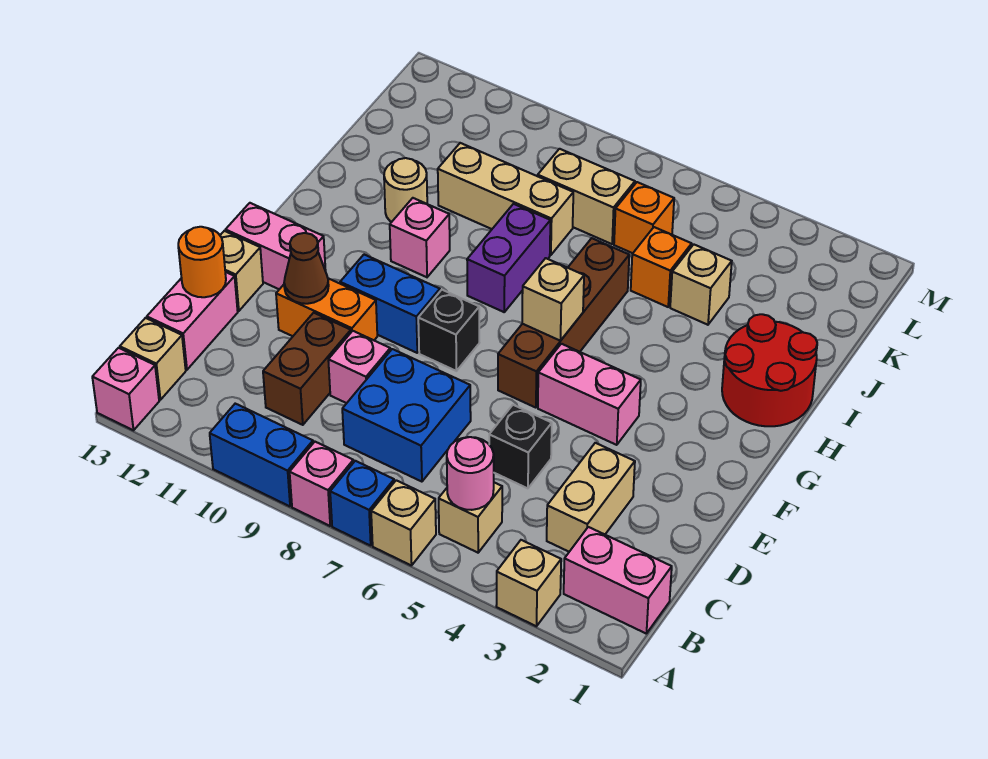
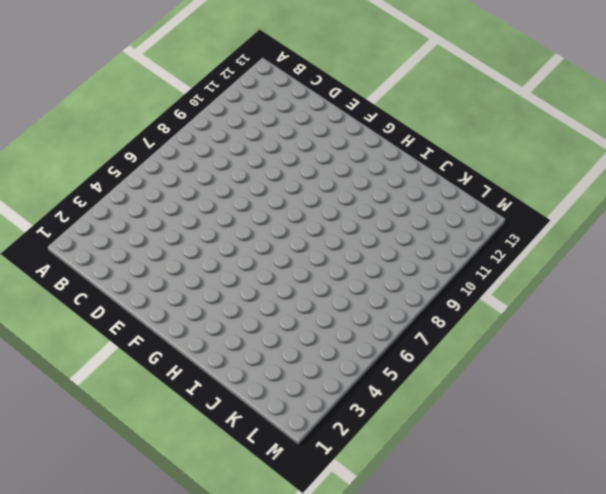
none -> tan 1x1 brick [496,540,561,626]
none -> tan 1x1 brick [371,480,436,566]
none -> blue 1x1 brick [330,461,394,546]
none -> pink 1x1 brick [290,442,353,526]

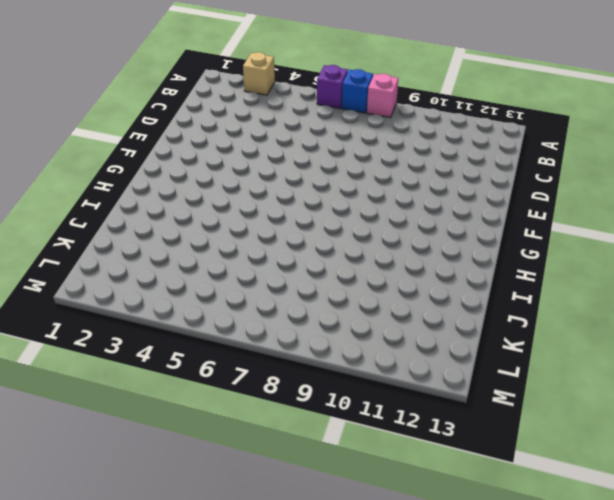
purple 1x1 brick [317,65,348,108] -> tan 1x1 brick [371,480,436,566]
none -> blue 1x2 brick [210,404,313,506]
none -> pink 1x1 brick [92,348,159,430]
none -> pink 1x2 brick [564,527,672,633]
none -> tan 1x1 brick [439,483,502,553]

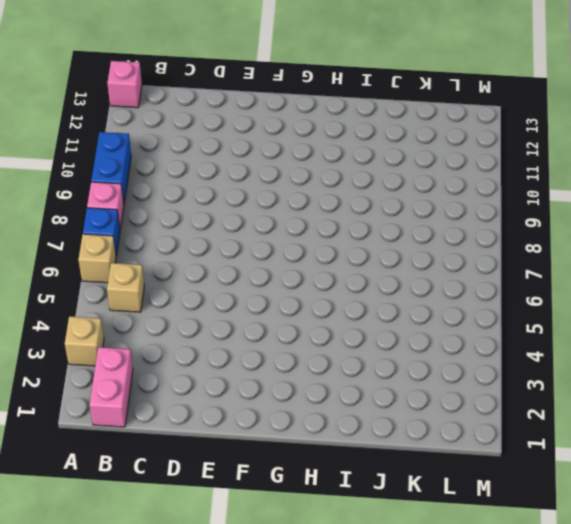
none -> tan 1x1 brick [120,318,186,400]
none -> tan 1x2 brick [547,443,635,552]
none -> blue 2x2 brick [342,349,471,482]
none -> brown 1x2 brick [263,313,351,425]

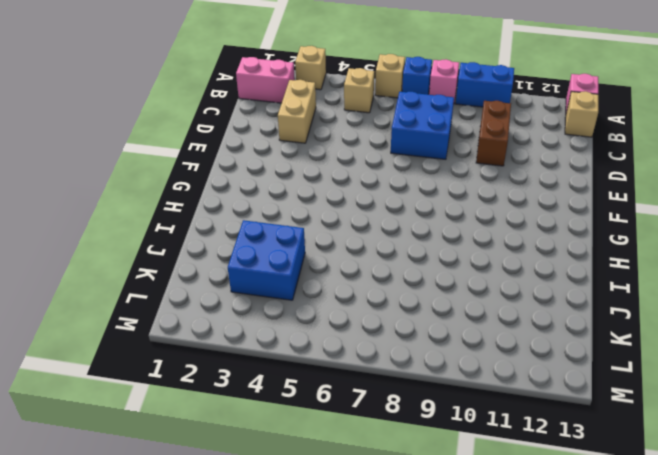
blue 2x2 brick [228,220,305,300] -> tan 1x1 brick [670,244,732,325]
none -> pink 1x2 brick [147,272,238,370]
none -> black 1x1 brick [489,405,552,488]
none -> pink 1x1 brick [328,331,390,403]
none -> orange 1x2 brick [276,278,377,340]

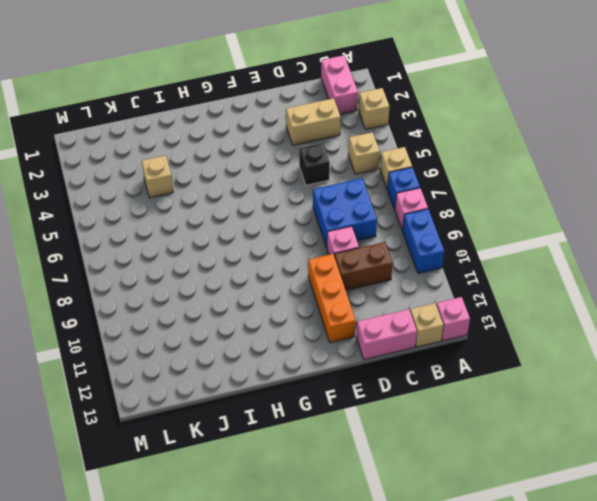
orange 1x3 brick [308,254,356,343] -> orange 1x2 brick [276,278,377,340]
none -> tan 1x1 brick [220,231,263,311]
none -> pink 1x2 brick [538,344,641,445]
none -> brown 1x4 brick [498,238,629,408]
none -> black 1x1 brick [418,290,479,371]

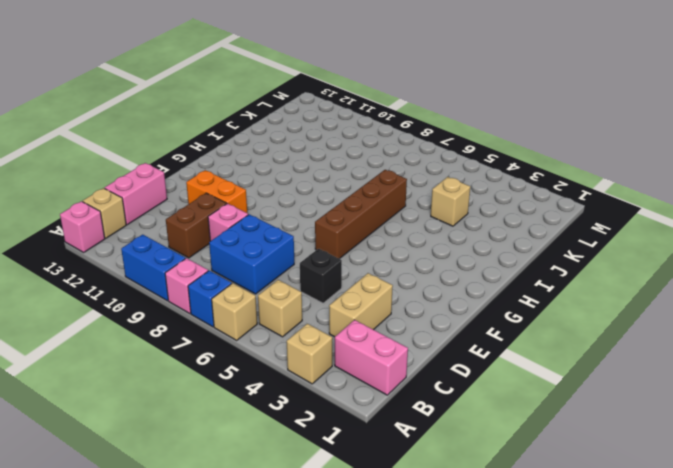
none -> tan 1x1 brick [220,231,263,311]
none -> pink 1x2 brick [538,344,641,445]
none -> black 1x1 brick [418,290,479,371]
none -> blue 1x2 brick [340,255,440,353]

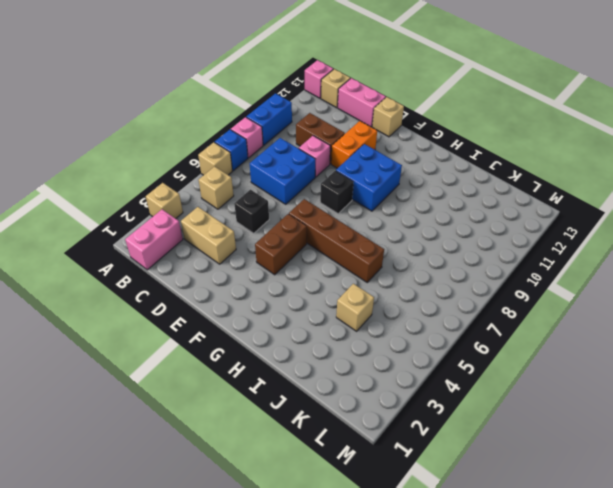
brown 1x2 brick [255,214,307,275] -> pink 1x2 brick [538,344,641,445]
blue 2x2 brick [336,144,402,211] -> blue 1x2 brick [340,255,440,353]
none -> pink 1x2 brick [226,203,326,289]
none -> red 2x2 round brick [722,314,817,426]
none -> purple 1x2 brick [467,204,550,312]
none -> pink 1x1 brick [390,198,450,277]

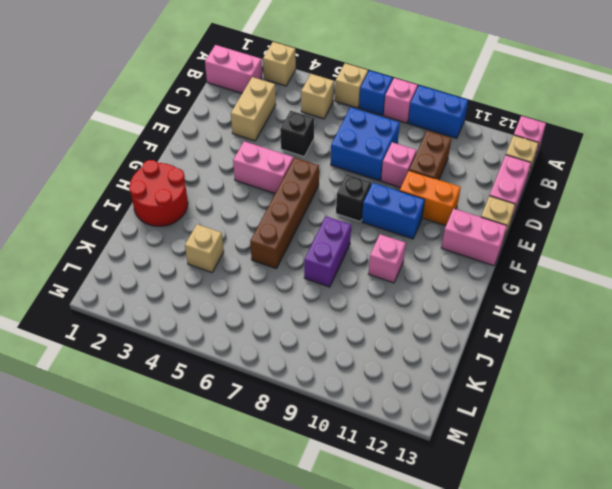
none -> tan 1x1 round brick [384,158,427,222]
none -> orange 1x1 brick [631,227,692,307]
none -> tan 1x3 brick [438,143,573,255]
none -> orange 1x1 brick [614,182,674,253]

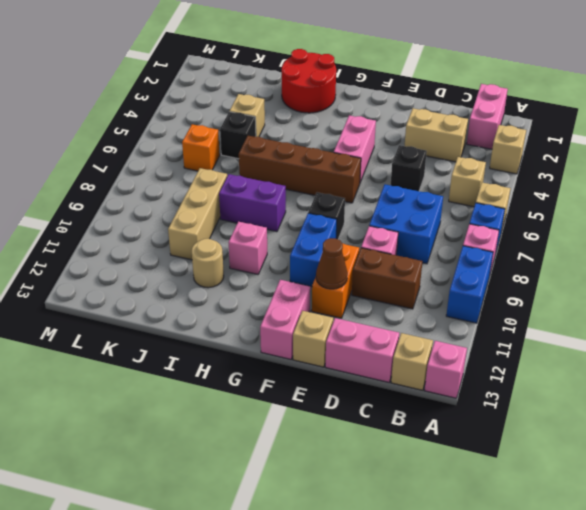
black 1x1 brick [220,112,256,159] -> orange 1x1 brick [631,227,692,307]
none -> tan 1x2 brick [538,149,635,244]
none -> pink 1x1 round brick [447,437,494,510]
none -> orange 1x1 round brick [178,227,226,297]
none -> tan 1x1 brick [522,258,584,341]

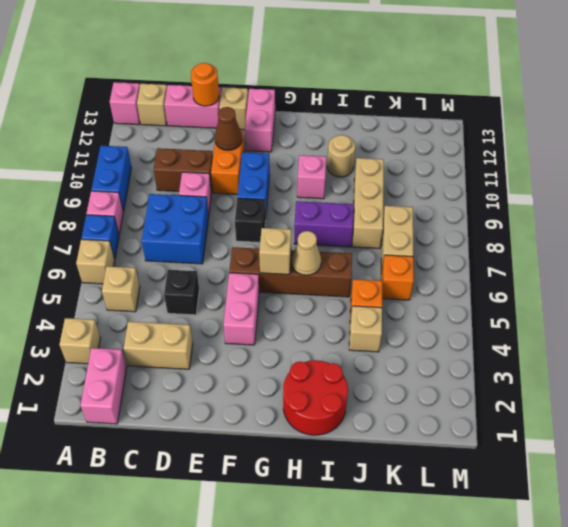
tan 1x1 cone [292,231,321,275] -> none
none -> pink 1x1 round brick [447,437,494,510]

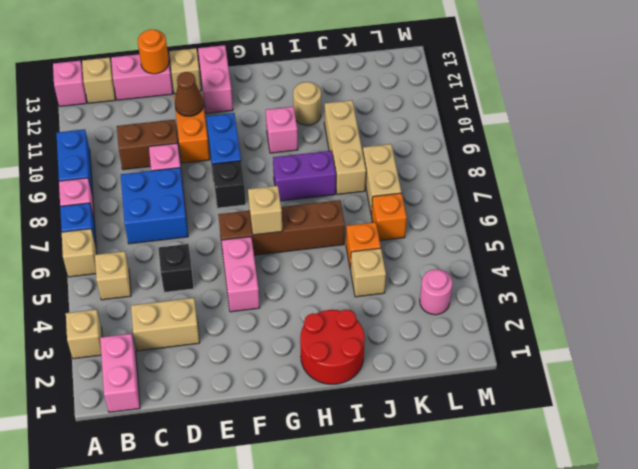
pink 1x1 round brick [420,269,452,315] -> pink 1x1 round brick moved to [447,437,494,510]

